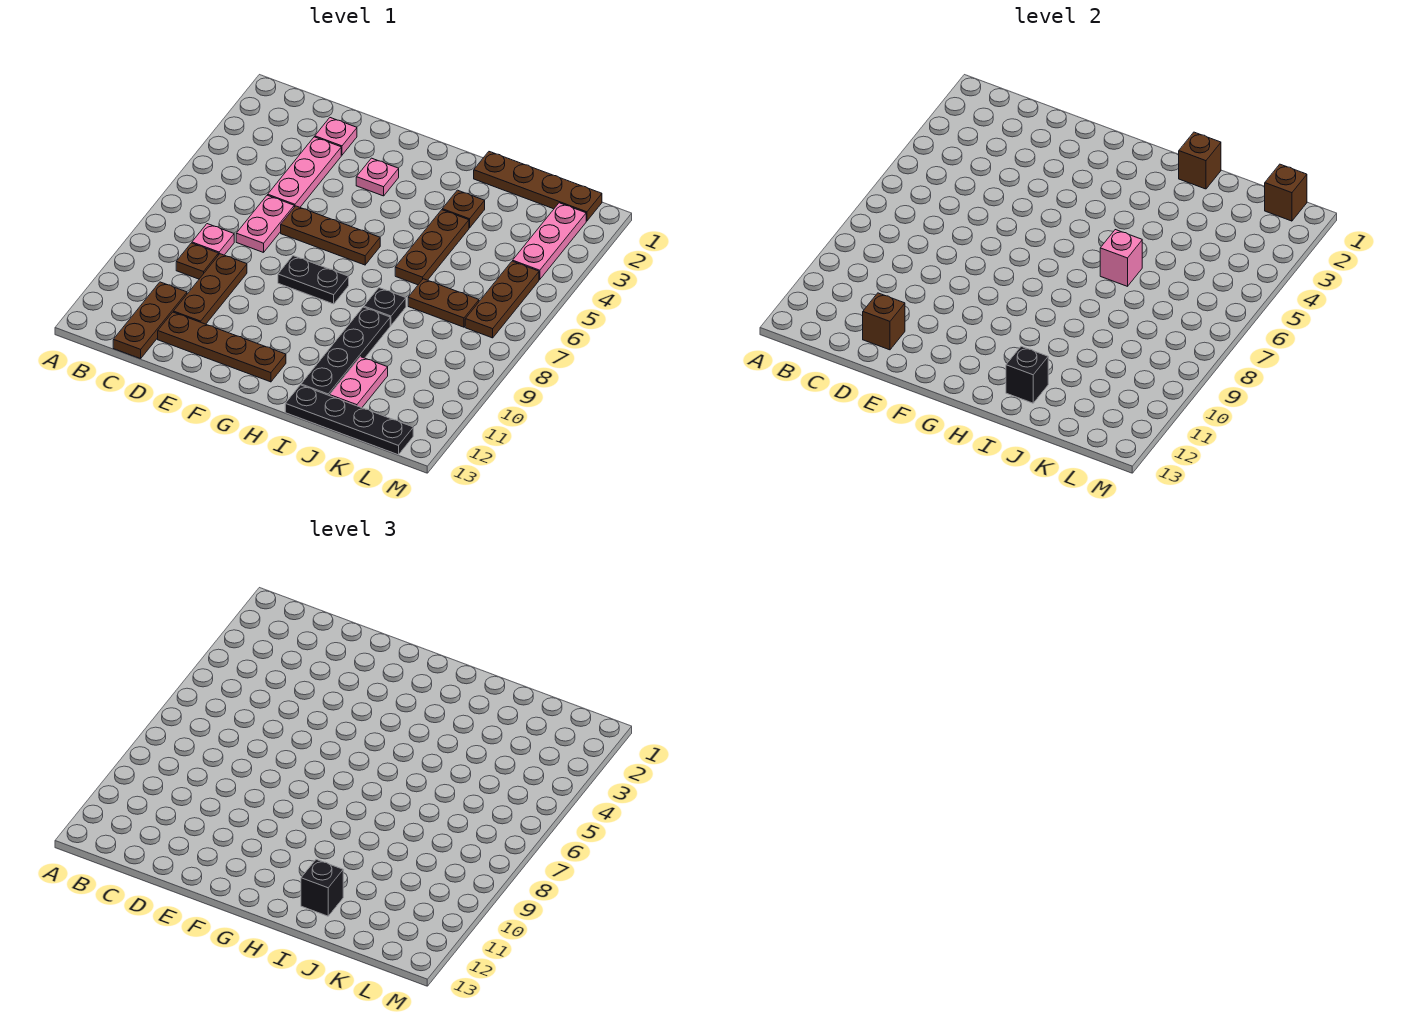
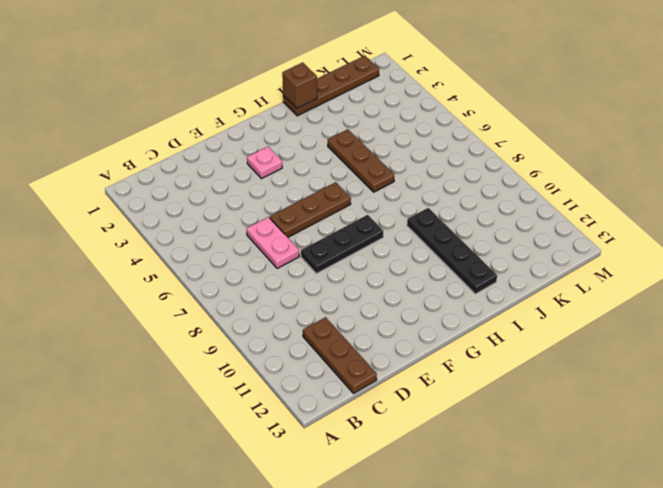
black 1x3 plate [301,215,383,274] -> black 1x2 plate [278,256,349,304]
none -> pink 1x1 plate [192,224,234,255]
none -> brown 1x1 plate [176,243,218,279]
none -> pink 1x1 plate [315,118,357,155]

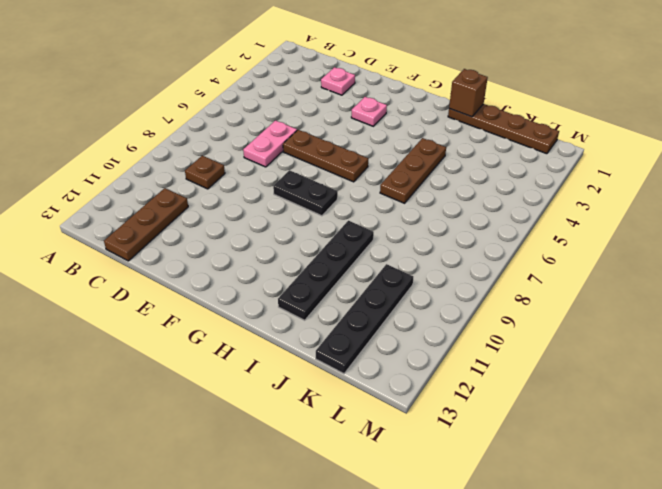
black 1x4 plate [316,264,413,374] -> black 1x4 plate turned to [285,385,413,455]
none -> pink 1x1 plate [192,224,234,255]
none -> pink 1x3 plate [268,137,341,207]
none -> brown 1x3 plate [174,254,247,324]

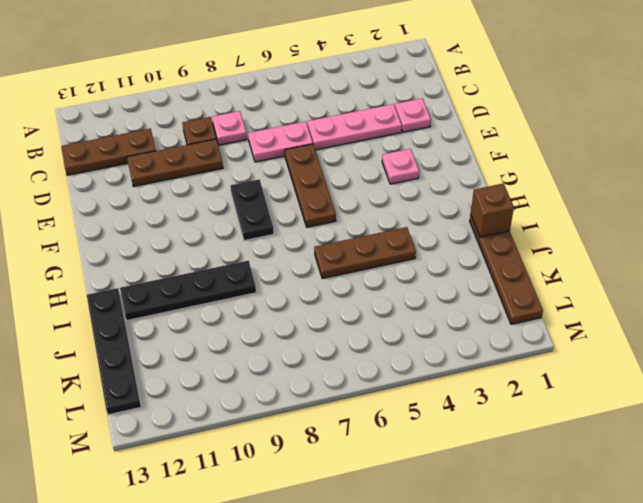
none -> brown 1x4 plate [158,312,286,382]
none -> brown 1x1 plate [442,190,485,228]
none -> black 1x1 plate [364,288,406,325]

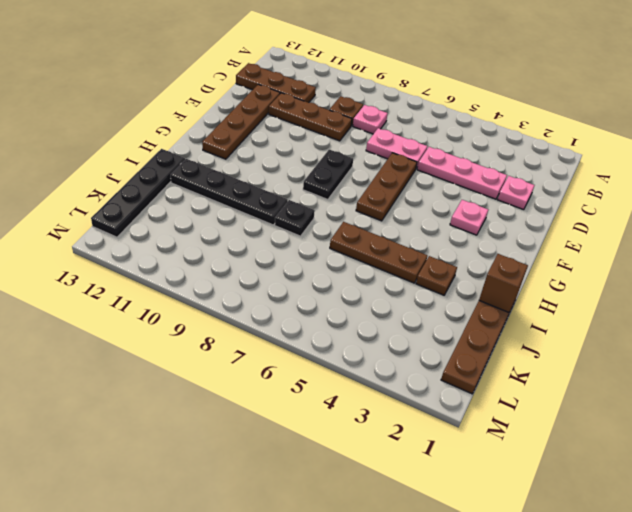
none -> brown 1x2 plate [408,279,479,327]
none -> pink 1x2 plate [330,357,388,408]
none -> pink 1x3 plate [513,203,586,280]

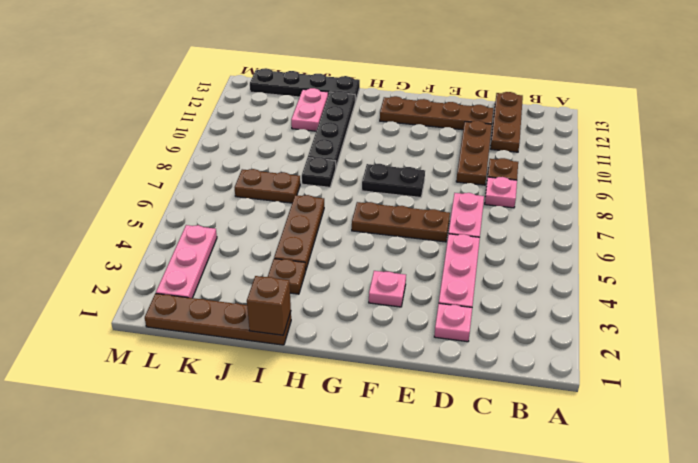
none -> brown 1x3 plate [465,261,539,338]
none -> brown 1x1 brick [863,293,905,350]
none -> pink 1x1 brick [1100,230,1142,286]

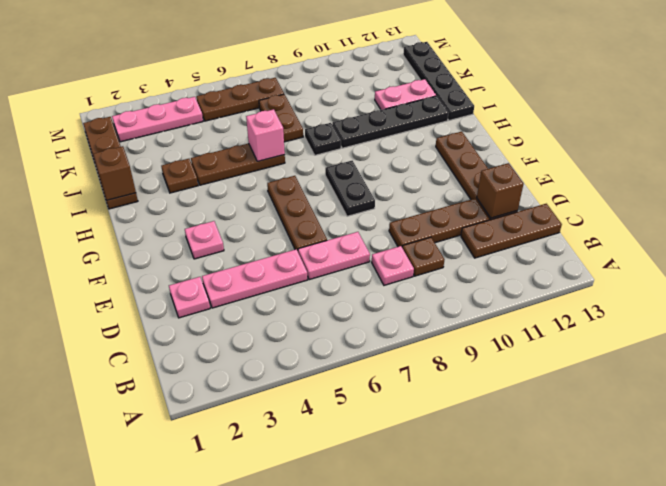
none -> black 1x1 brick [1006,346,1048,403]
none -> brown 1x1 brick [1265,164,1307,221]
none -> black 1x1 brick [301,859,343,916]

